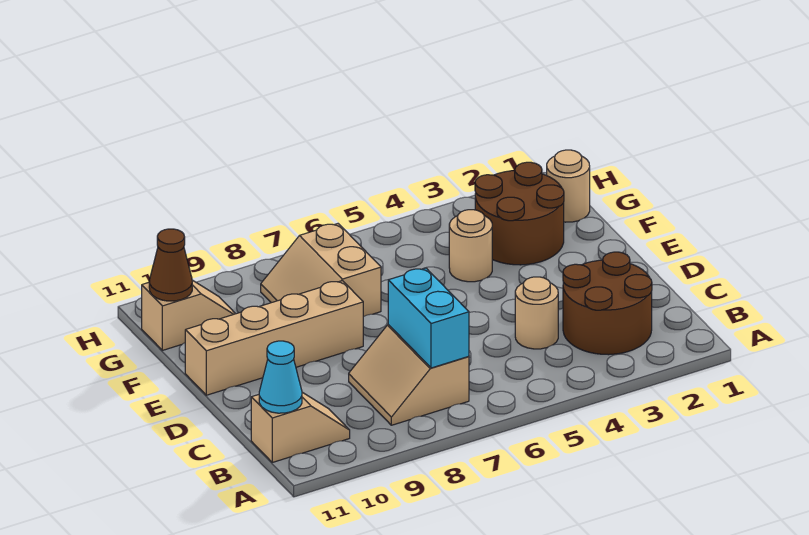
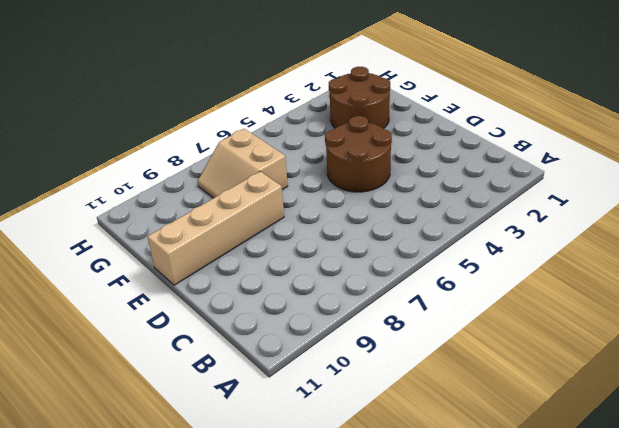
brown 2x2 round brick [325,116,392,192] -> brown 2x2 round brick moved to [563,252,652,355]
none -> tan 2x2 slope [349,325,469,425]
none -> tan 1x2 slope [251,392,350,462]
none -> tan 1x1 round brick [515,277,558,349]

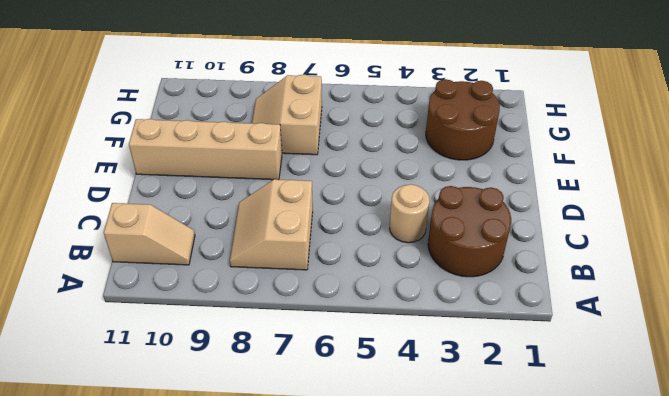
none -> tan 1x1 round brick [449,210,492,282]
none -> tan 1x1 round brick [547,150,590,222]
none -> tan 1x2 slope [142,280,235,350]

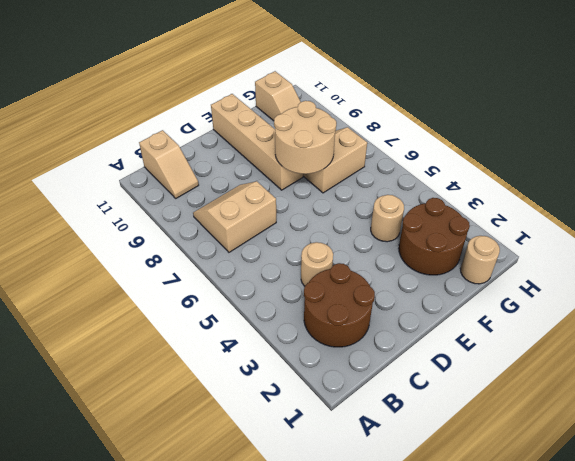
tan 2x2 round brick [274,101,336,174] -> none
none -> cyan 1x2 brick [388,268,469,368]
none -> cyan 1x1 cone [259,341,302,413]
none -> brown 1x1 cone [149,229,192,301]

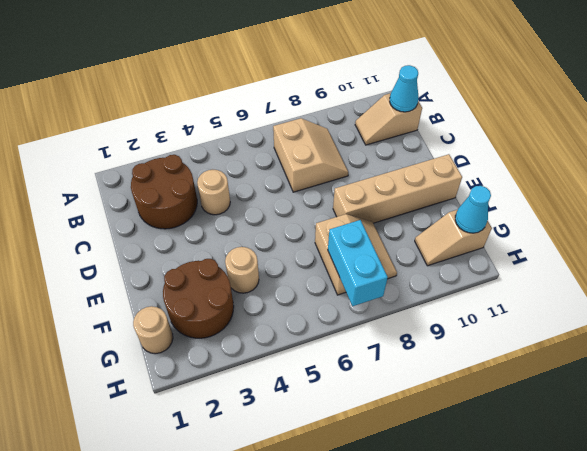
cyan 1x2 brick [328,220,388,306] -> cyan 1x2 brick moved to [388,268,469,368]
cyan 1x1 cone [455,186,491,233] -> brown 1x1 cone [149,229,192,301]

